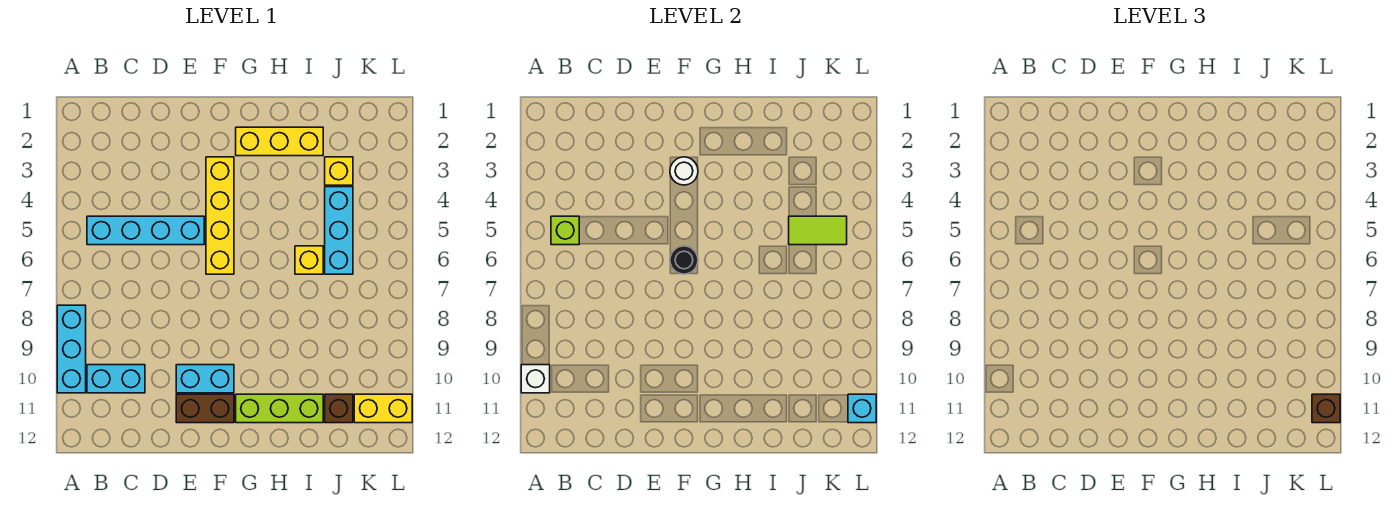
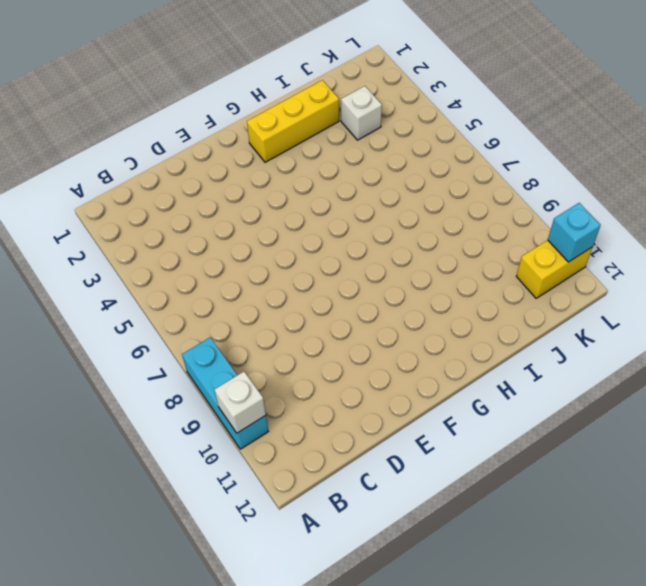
white 1x1 brick [341,86,382,140] -> yellow 1x1 brick [325,157,353,185]
none -> cyan 1x4 brick [87,216,204,245]
none -> cyan 1x2 brick [87,365,145,393]
none -> cyan 1x2 brick [176,365,234,393]

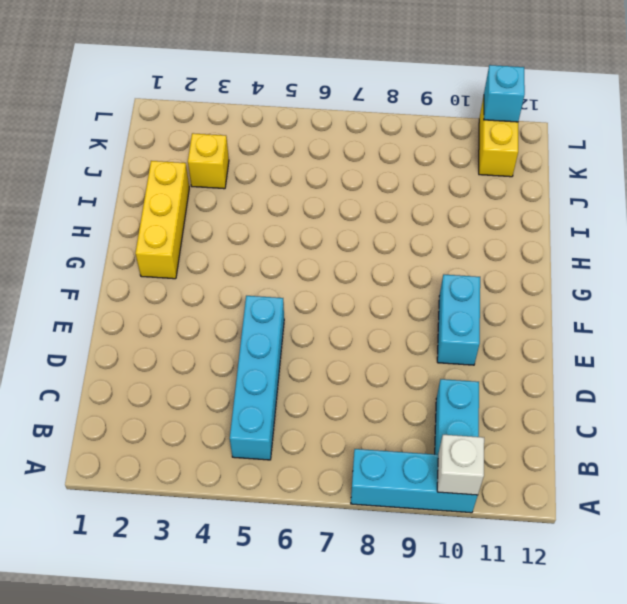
none -> brown 1x2 brick [176,394,234,423]
none -> yellow 1x4 brick [206,157,234,274]
none -> lime 1x3 brick [236,394,323,423]

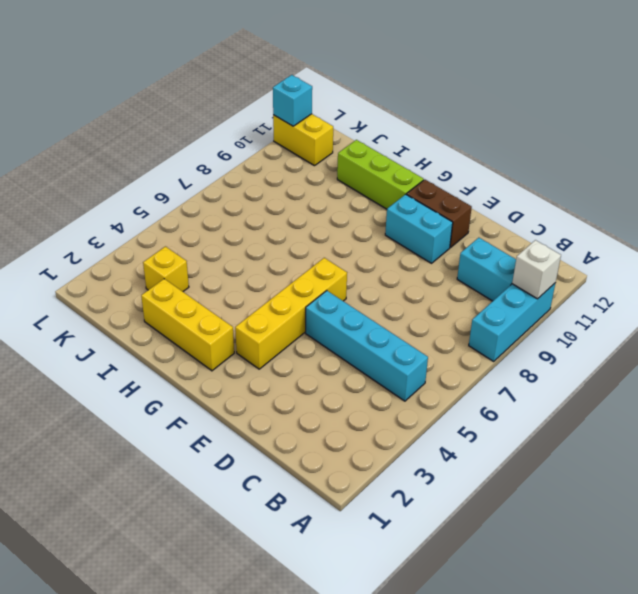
none -> yellow 1x1 brick [295,246,323,274]
none -> cyan 1x3 brick [325,187,353,274]
none -> brown 1x1 brick [325,394,353,423]

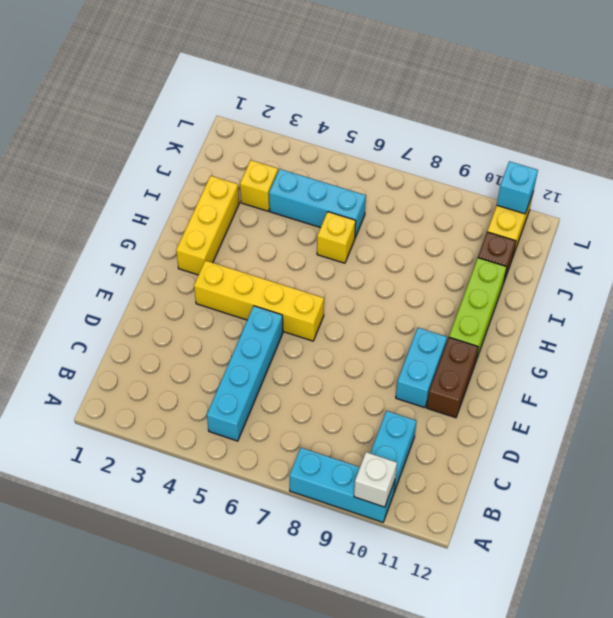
none -> lime 1x1 brick [551,216,579,245]
none -> white 1x1 round brick [670,157,698,185]
none -> black 1x1 round brick [670,246,698,274]

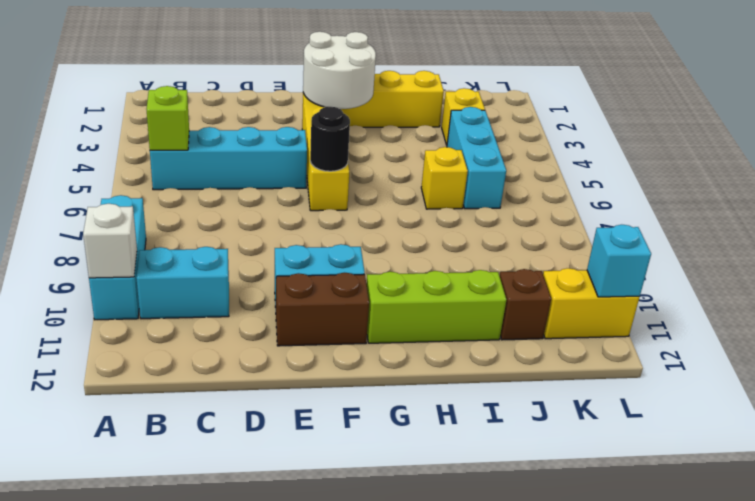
white 2x2 round brick [303,32,376,109] -> white 1x1 round brick [670,157,698,185]
none -> lime 1x2 tile [789,216,847,245]
none -> brown 1x1 brick [1312,394,1340,423]

